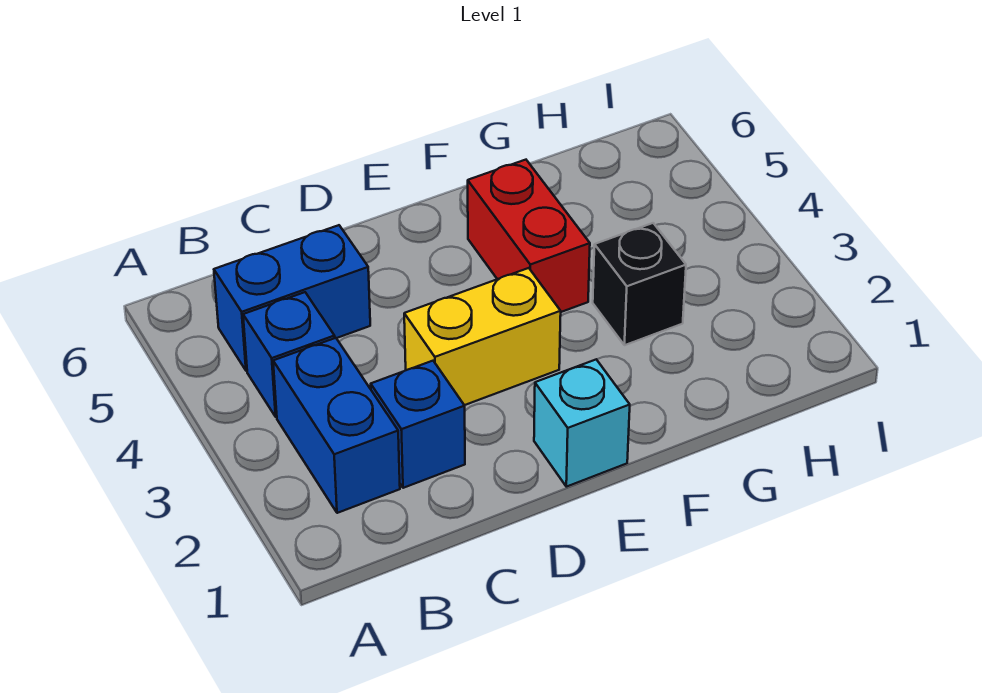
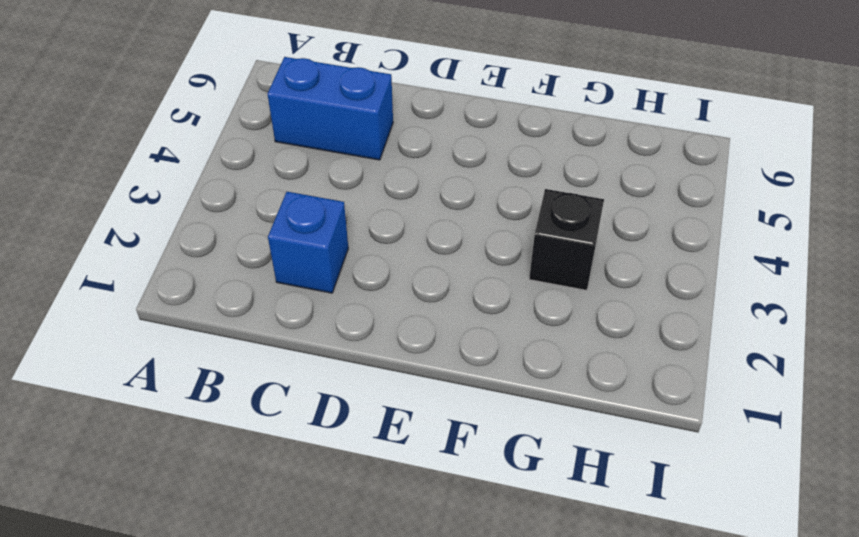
none -> blue 1x2 brick [273,338,400,513]
none -> blue 1x1 brick [243,292,335,417]

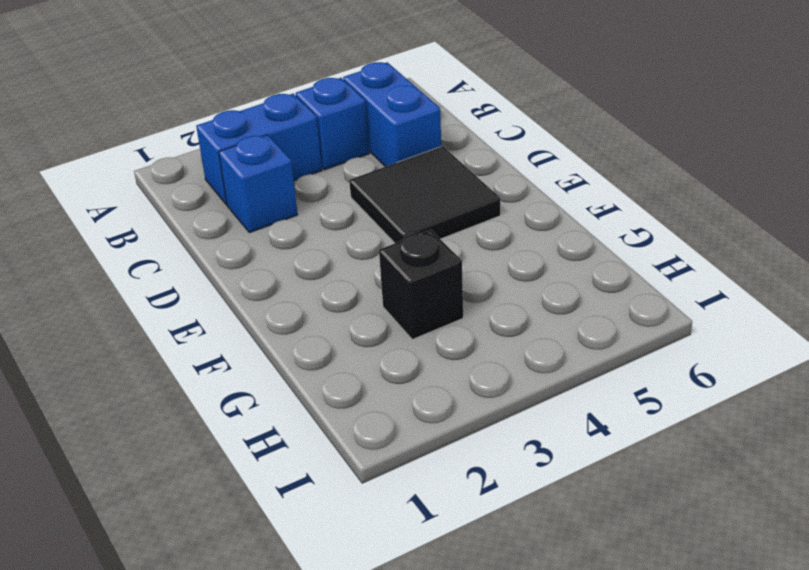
black 2x2 tile [349,146,500,243] -> none
none -> yellow 1x2 brick [404,268,561,405]
none -> cyan 1x1 brick [534,359,630,487]

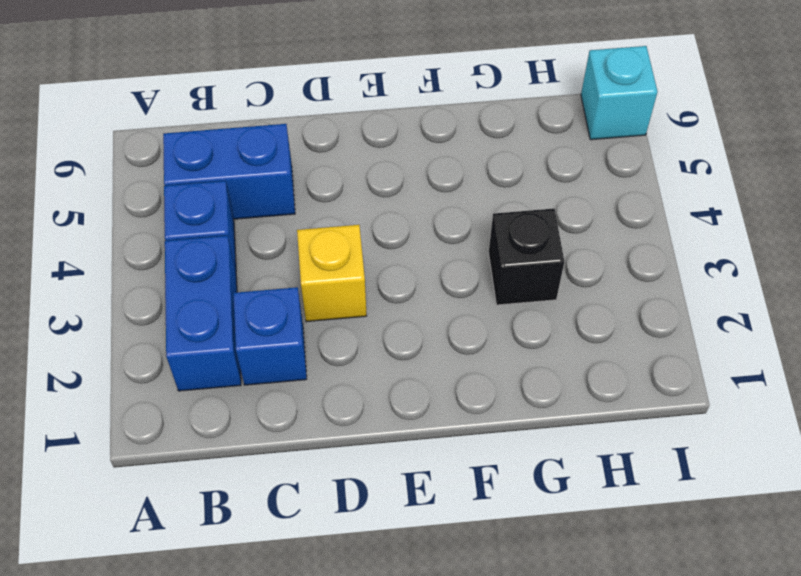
yellow 1x1 brick [297,225,367,322] -> yellow 1x2 brick [404,268,561,405]
cyan 1x1 brick [581,46,658,140] -> cyan 1x1 brick moved to [534,359,630,487]
none -> red 1x2 brick [468,160,590,312]

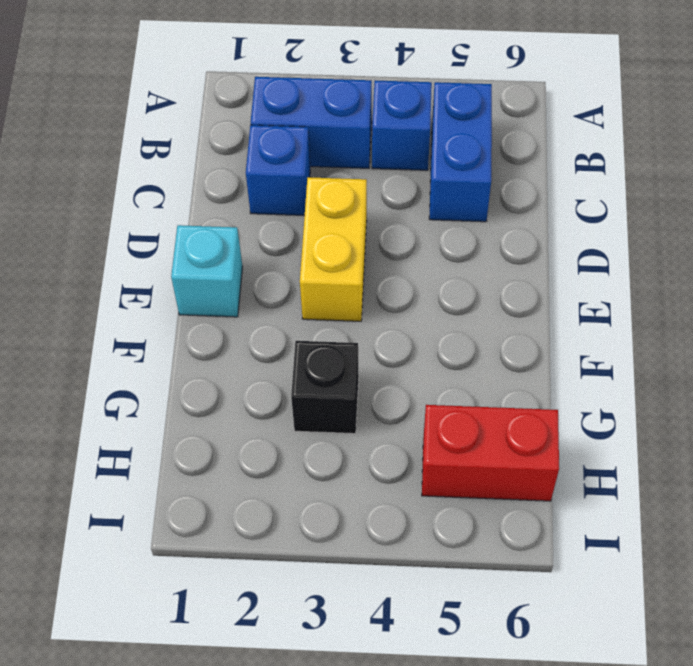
red 1x2 brick [422,405,559,501] -> red 1x2 brick moved to [468,160,590,312]

